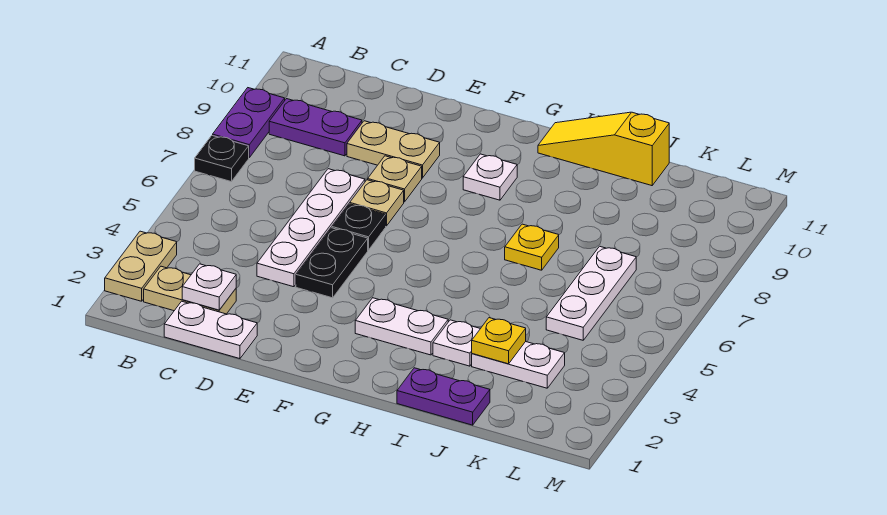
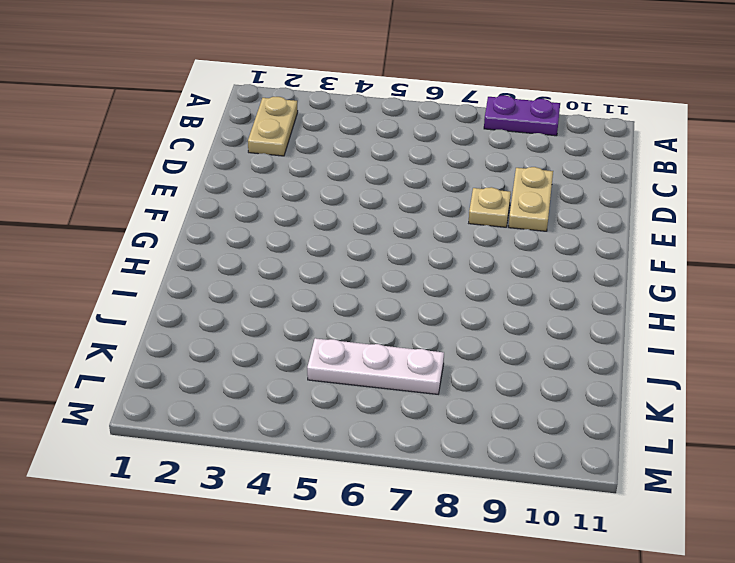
none -> tan 1x2 plate [105,231,177,301]
none -> black 1x1 plate [195,135,249,182]
none -> purple 1x2 plate [269,99,362,156]

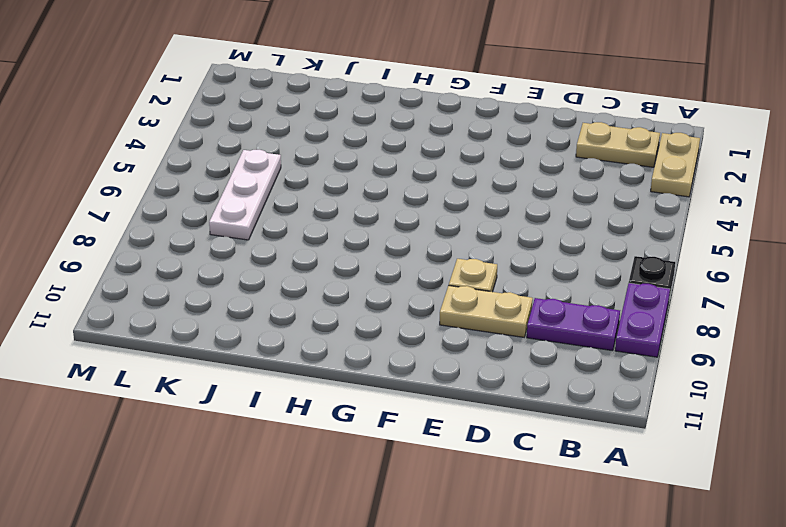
none -> white 1x2 plate [164,301,257,359]
none -> white 1x4 plate [257,169,365,287]
none -> black 1x2 plate [296,228,368,298]

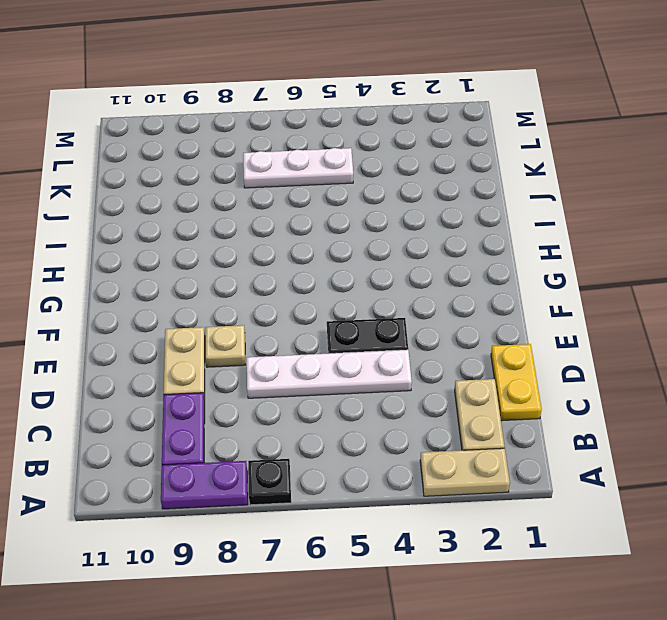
yellow 1x2 plate [491,344,542,421] -> white 1x2 plate [164,301,257,359]
none -> black 1x1 plate [332,204,386,250]
none -> tan 1x1 plate [350,180,404,226]
none -> white 1x2 plate [355,298,448,355]

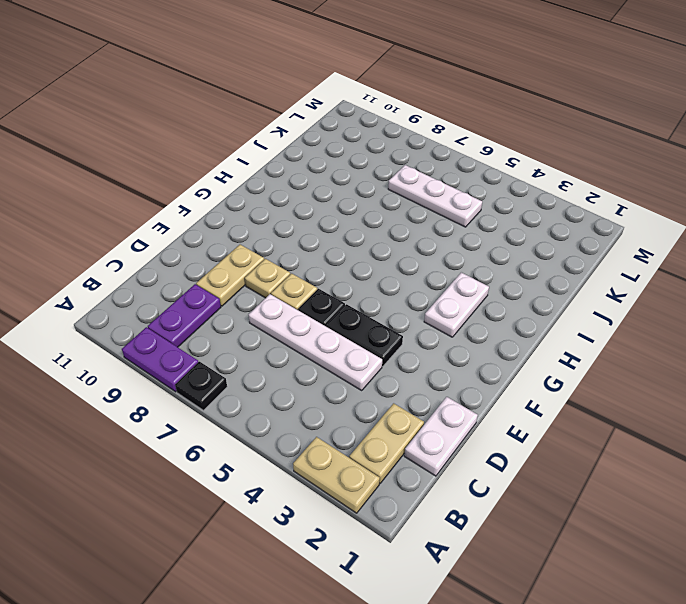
none -> white 1x1 plate [463,154,517,200]
none -> yellow 1x3 slope [538,112,669,186]
none -> purple 1x2 plate [397,368,490,425]

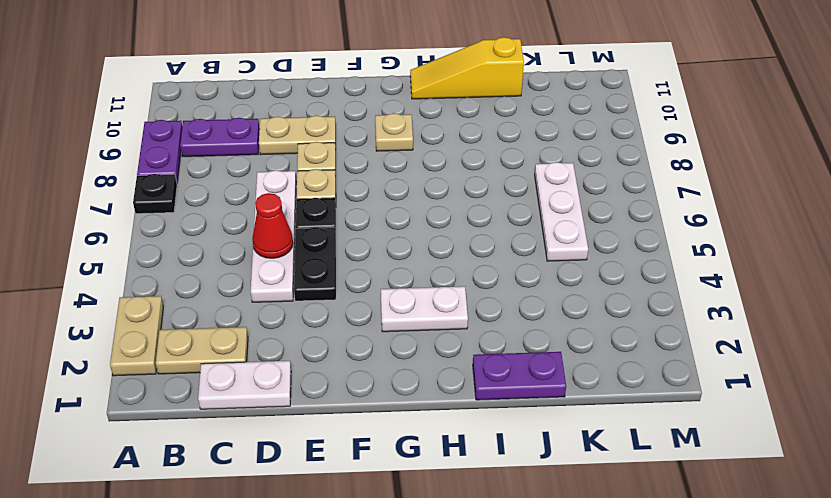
red 1x1 cone [252,193,293,258] -> none
tan 1x1 plate [375,113,413,151] -> white 1x1 plate [463,154,517,200]
none -> white 1x1 plate [433,320,480,366]
none -> yellow 1x1 plate [505,224,559,270]
none -> white 1x2 plate [472,342,565,388]

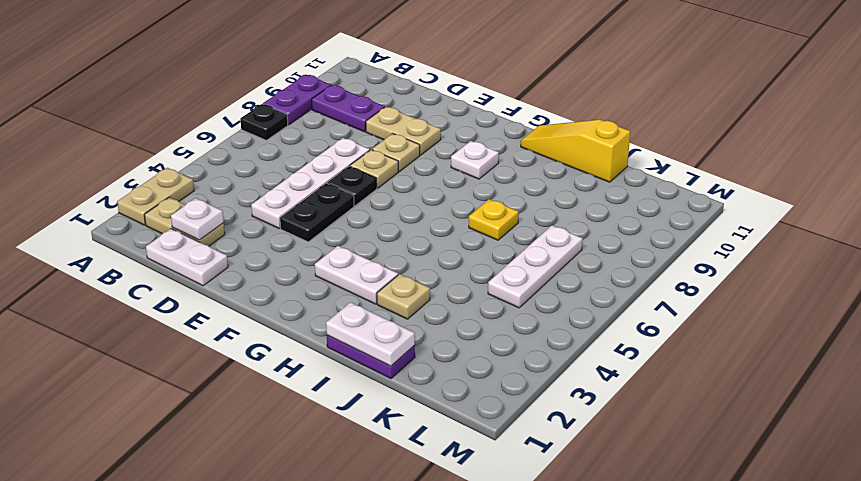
white 1x2 plate [326,302,415,366] -> white 1x2 plate moved to [472,342,565,388]
tan 1x1 plate [377,274,430,319] -> white 1x1 plate [433,320,480,366]
none -> yellow 1x1 plate [472,318,526,364]

